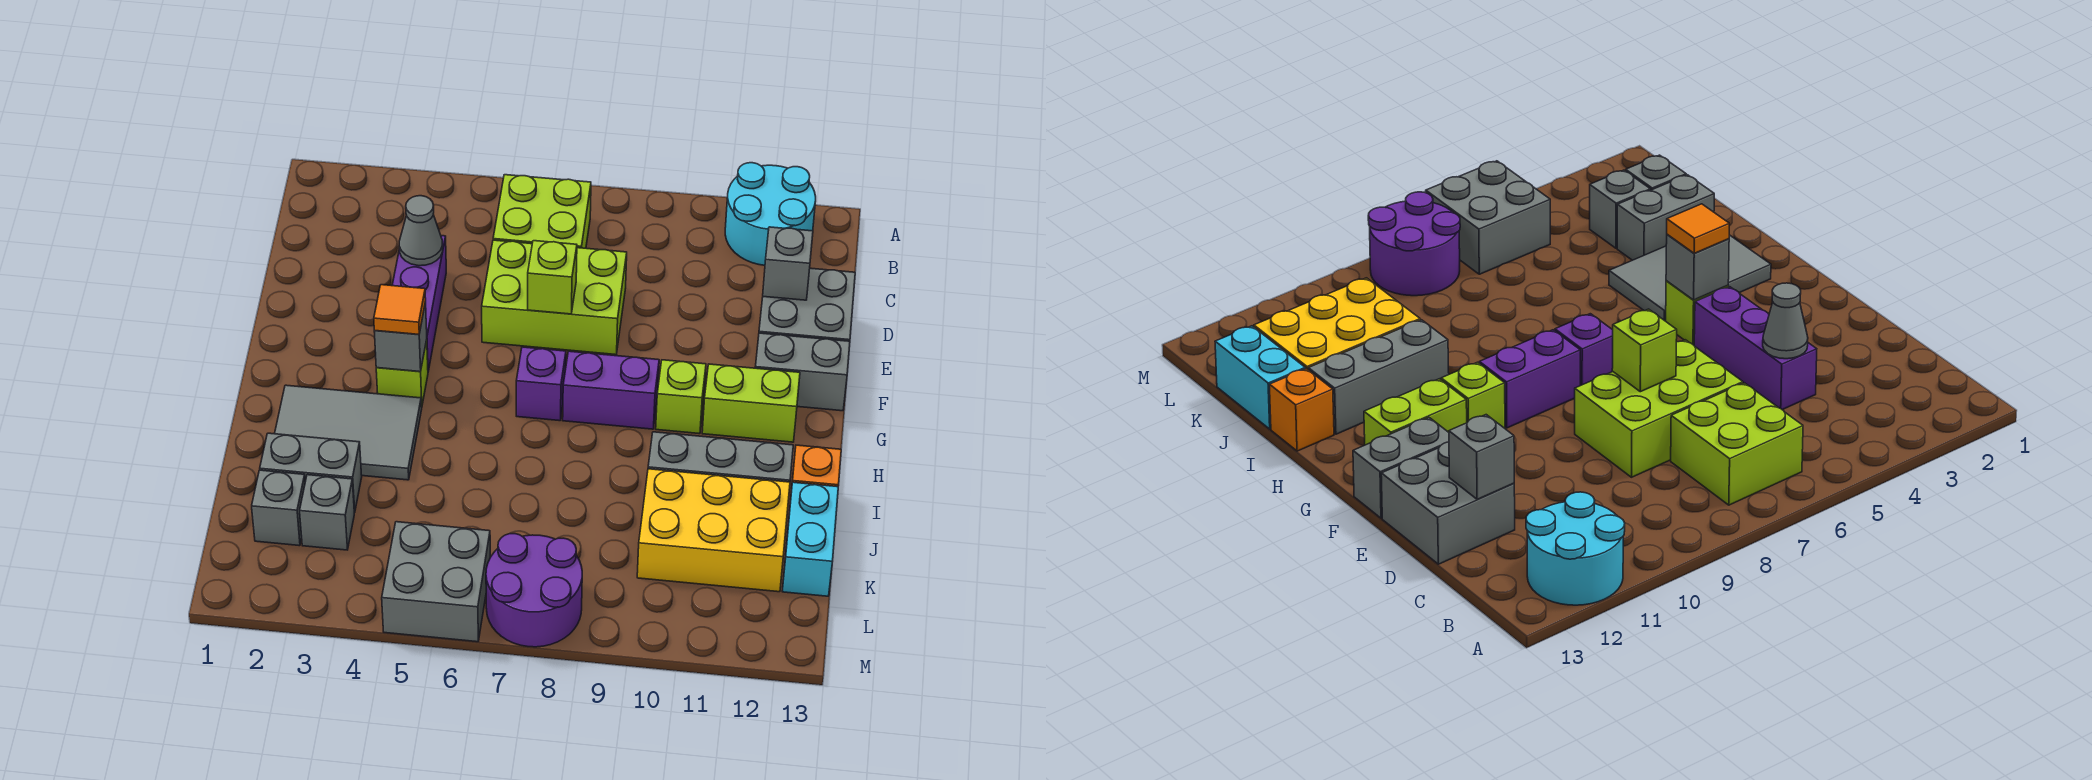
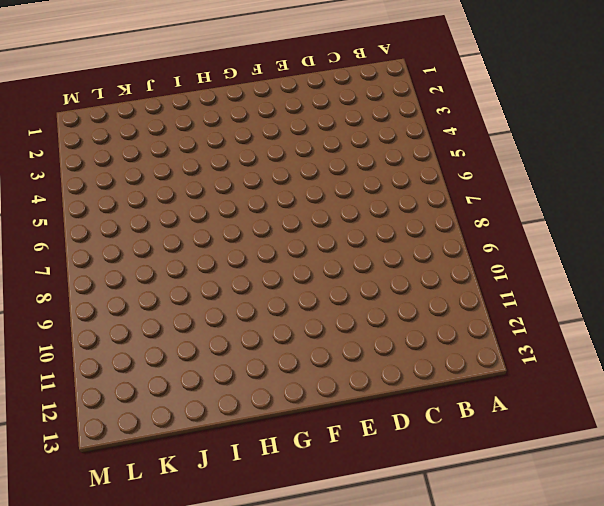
none -> cyan 2x2 round brick [725,163,816,265]
none -> lime 2x2 brick [493,175,591,248]
none -> purple 1x3 brick [392,236,446,371]

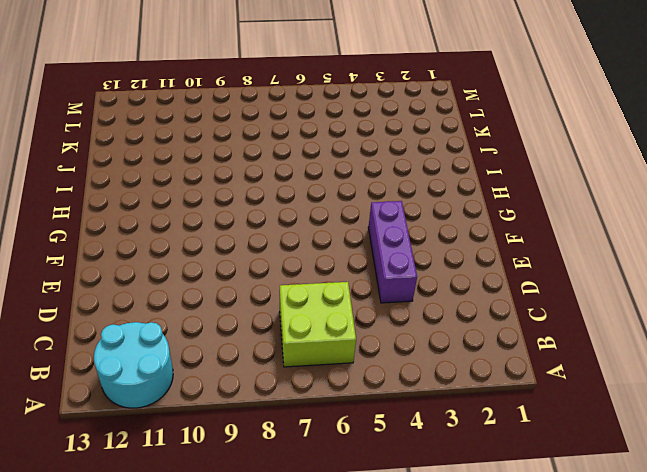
none -> lime 2x3 brick [482,240,627,355]
none -> grey 2x2 brick [759,268,855,341]
none -> grey 1x2 brick [755,333,850,411]

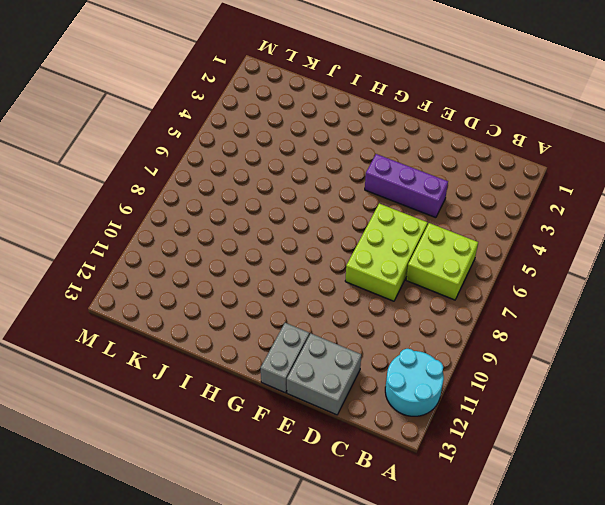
none -> lime 1x1 brick [376,340,428,407]
none -> purple 1x1 brick [516,347,566,421]
none -> purple 1x2 brick [563,351,659,429]

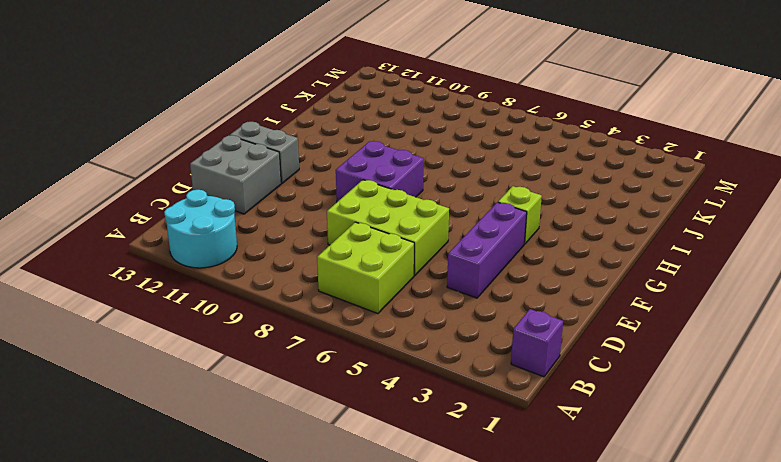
purple 1x1 brick [511,309,563,377] -> purple 1x1 brick moved to [516,347,566,421]
purple 2x2 brick [336,141,424,202] -> purple 1x2 brick [563,351,659,429]
none -> lime 1x1 brick [656,360,706,434]
none -> lime 1x2 brick [702,364,800,442]
none -> grey 2x3 tile [275,385,422,480]

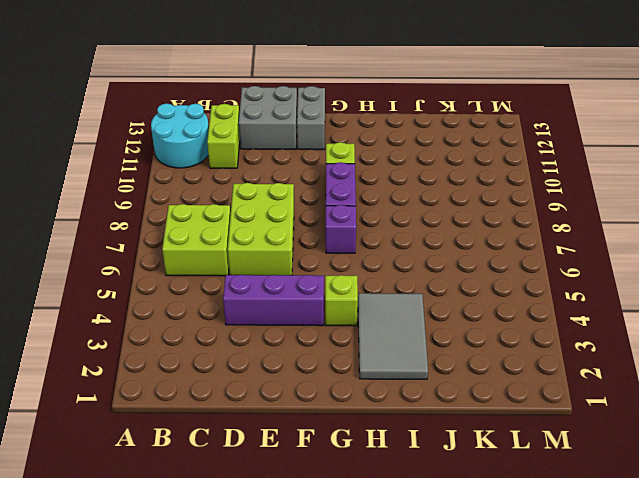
lime 1x2 brick [207,104,240,168] -> lime 1x2 brick moved to [702,364,800,442]
none -> grey 1x3 brick [648,432,793,482]
none -> orange 1x1 brick [791,445,841,492]
none -> grey 1x2 brick [260,433,362,513]

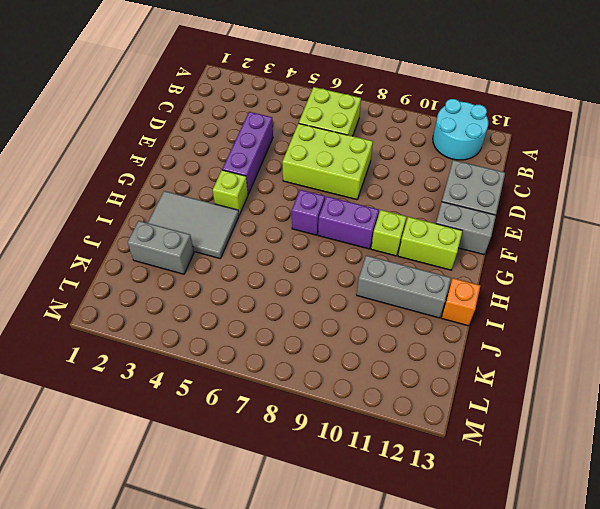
none -> yellow 2x3 brick [637,469,790,592]
none -> cyan 1x2 brick [782,482,838,596]
none -> grey 1x1 brick [252,470,305,546]

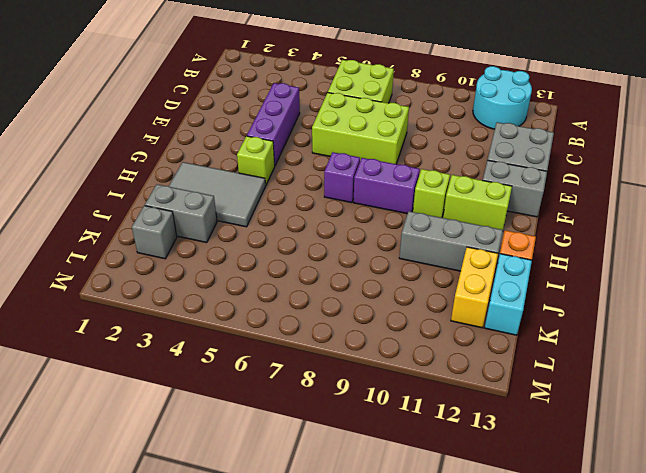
yellow 1x2 brick [451,247,498,328] -> yellow 2x3 brick [637,469,790,592]
none -> grey 1x1 brick [300,475,354,550]
none -> grey 2x2 brick [382,522,490,642]
none -> purple 2x2 round brick [486,534,582,647]

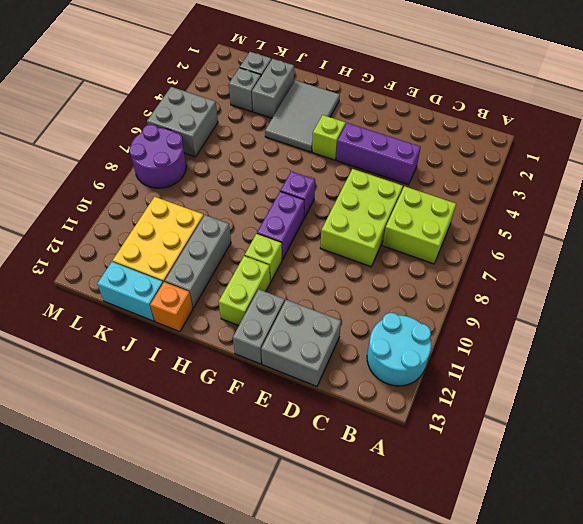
none -> grey 1x1 cone [399,196,443,266]
none -> grey 1x1 brick [763,227,813,300]
none -> lime 1x1 brick [528,241,577,314]

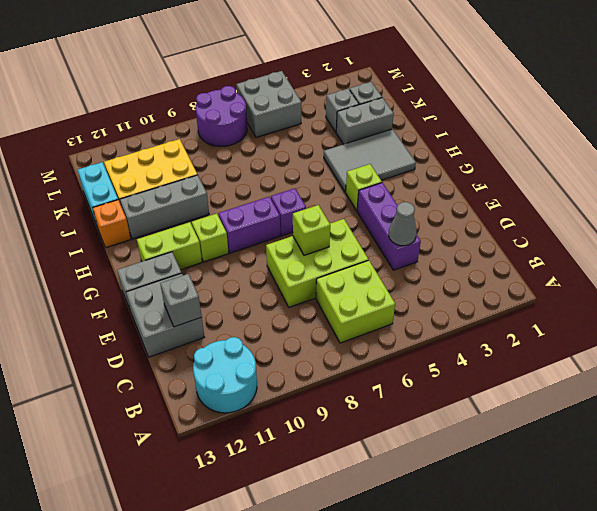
none -> grey 1x1 brick [374,302,427,372]
none -> orange 1x1 tile [374,285,426,334]

